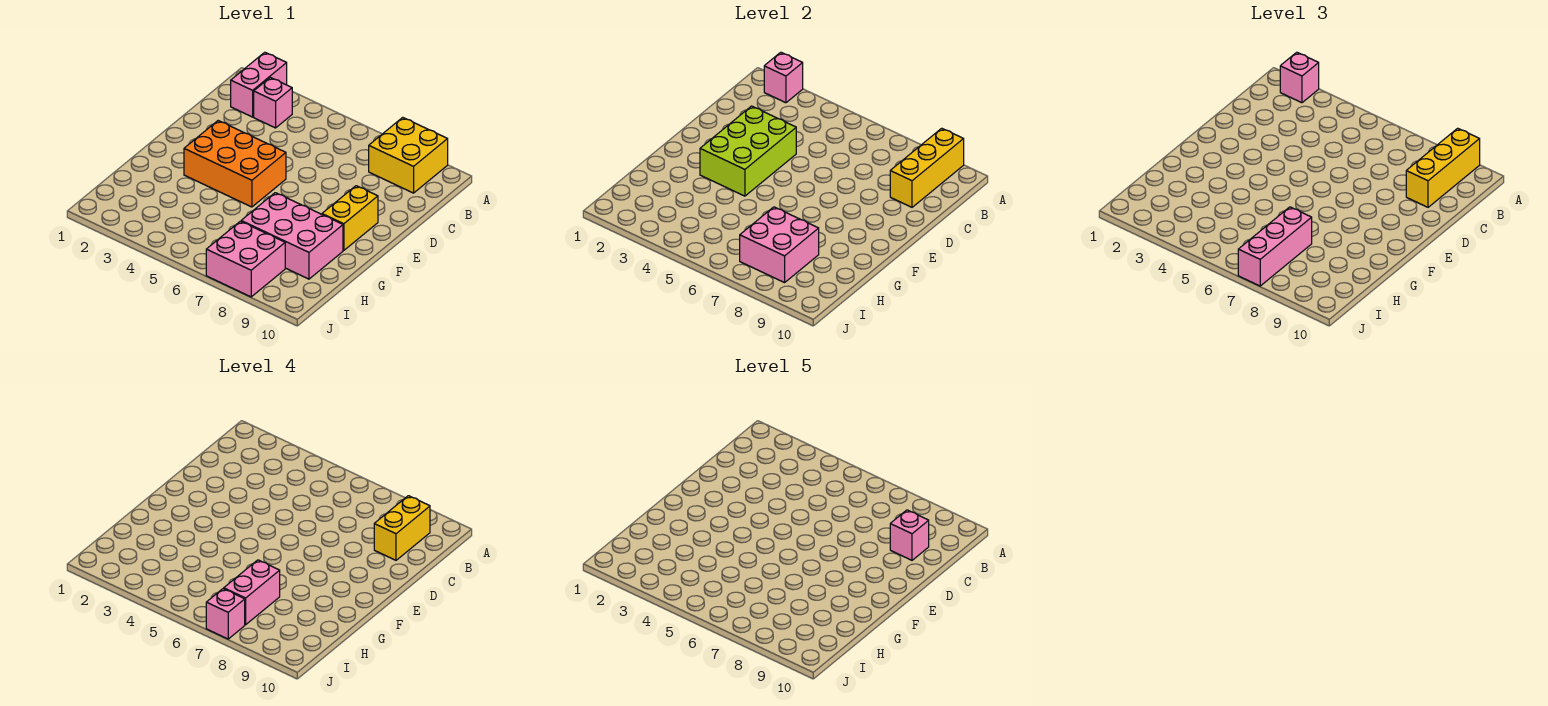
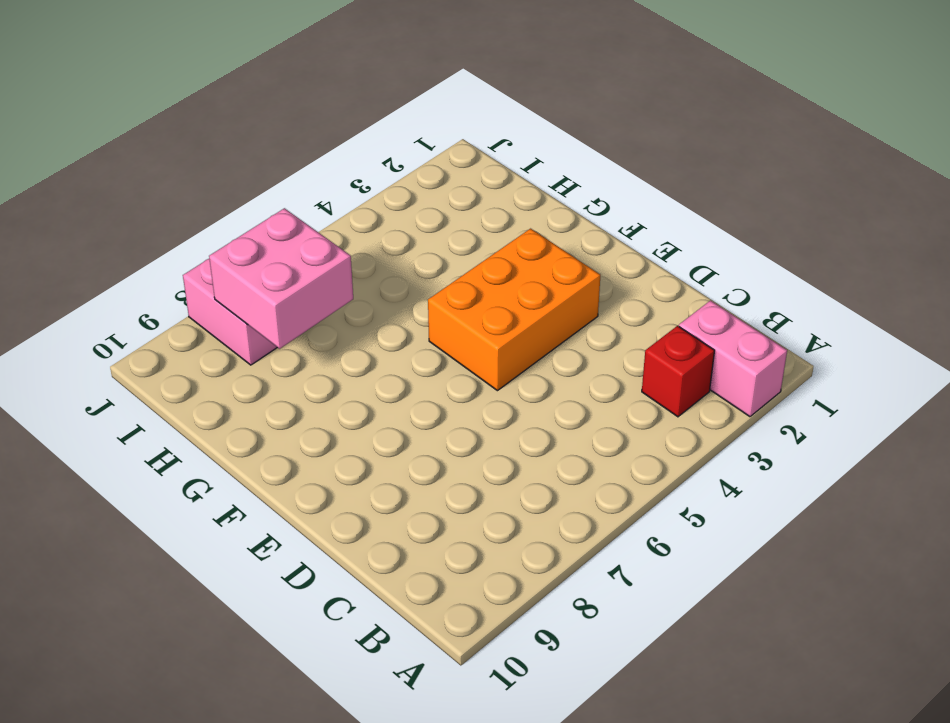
red 1x1 brick [642,326,715,417] -> pink 1x1 brick [254,77,292,128]
none -> yellow 2x2 brick [369,117,448,193]
none -> yellow 1x2 brick [322,186,378,250]
none -> pink 2x3 brick [241,193,343,279]

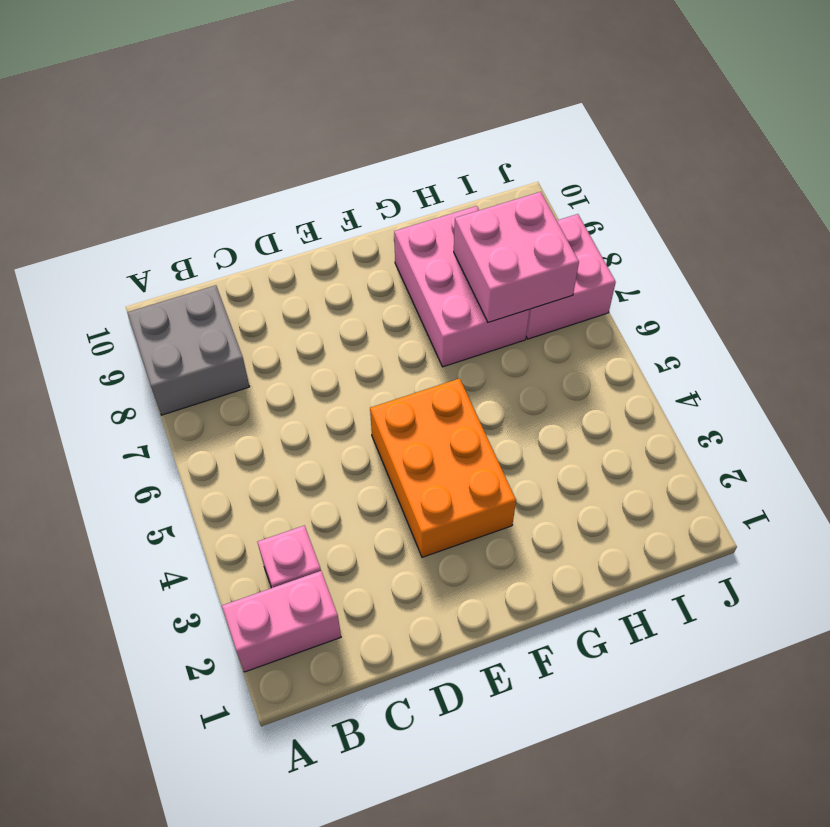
grey 2x2 brick [127,285,250,415] -> yellow 2x2 brick [369,117,448,193]
none -> yellow 1x2 brick [322,186,378,250]
none -> pink 1x1 brick [764,52,803,103]
none -> yellow 1x3 brick [890,128,964,207]

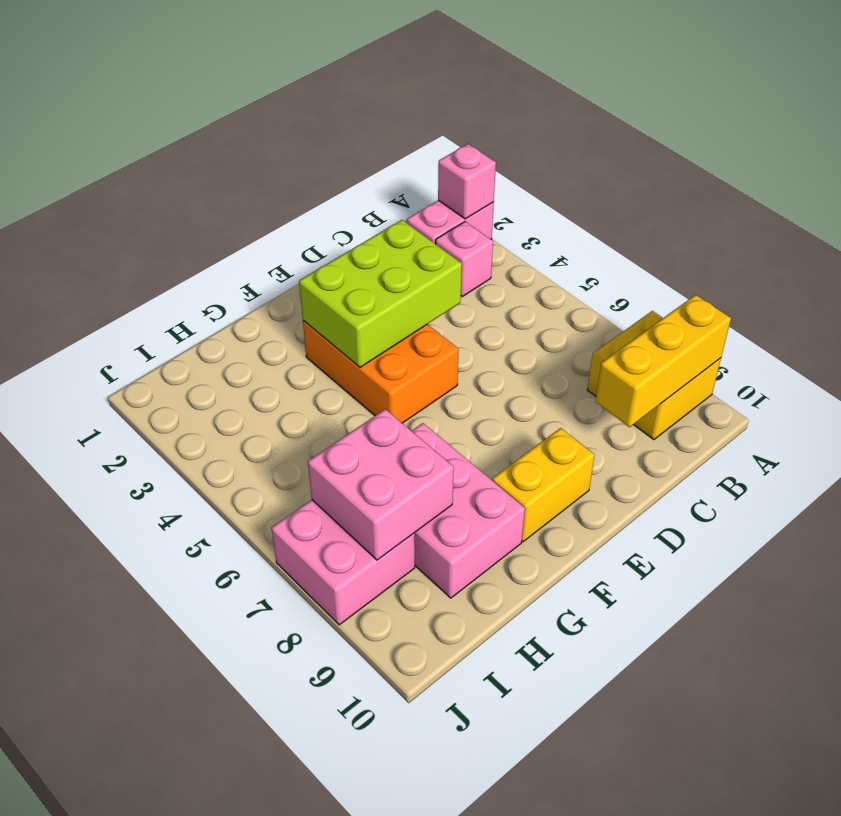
none -> pink 1x1 brick [1280,52,1319,103]
none -> yellow 1x3 brick [1406,128,1480,207]
none -> pink 1x3 brick [1238,207,1312,286]

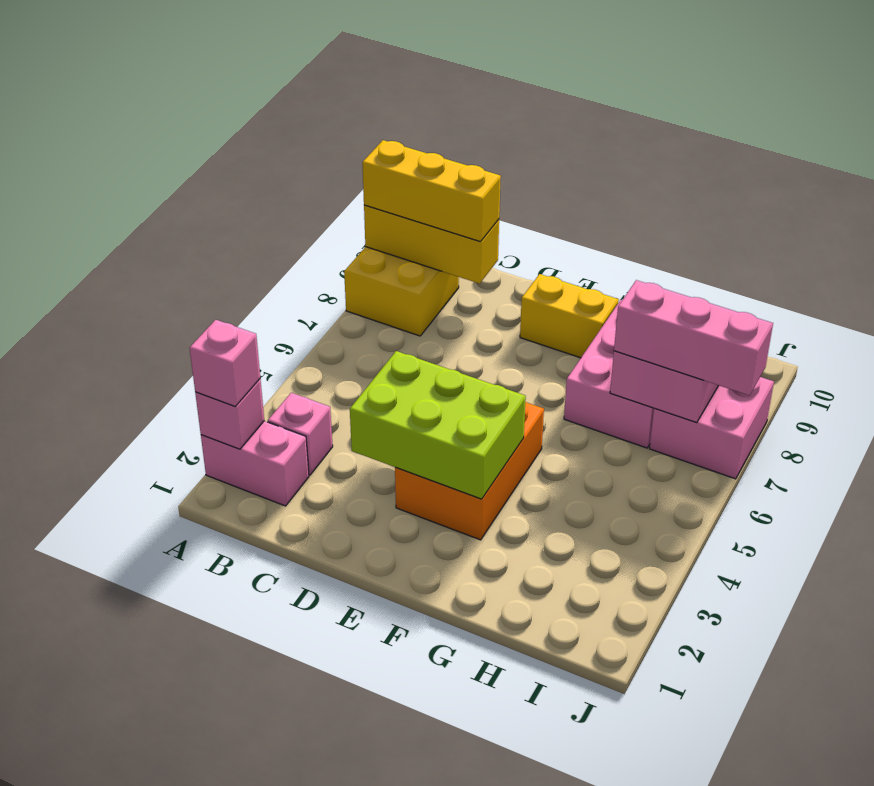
none -> yellow 1x2 brick [374,496,430,560]
none -> pink 1x2 brick [224,560,280,625]
none -> pink 1x1 brick [206,589,245,639]

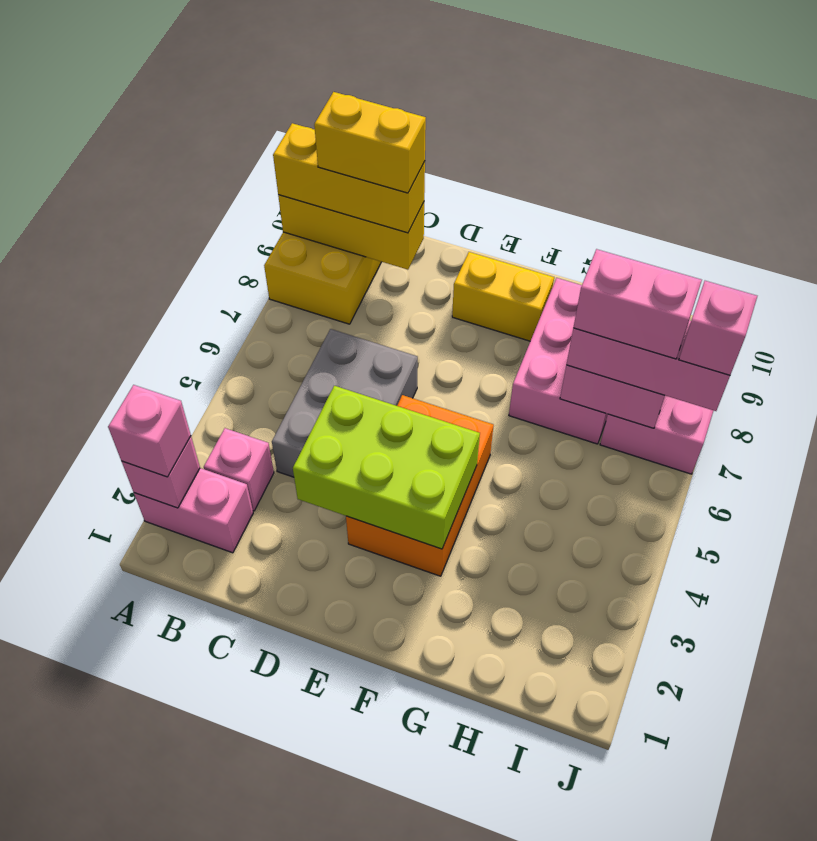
grey 2x3 brick [272,329,418,477] -> none
none -> pink 1x1 brick [890,510,929,560]

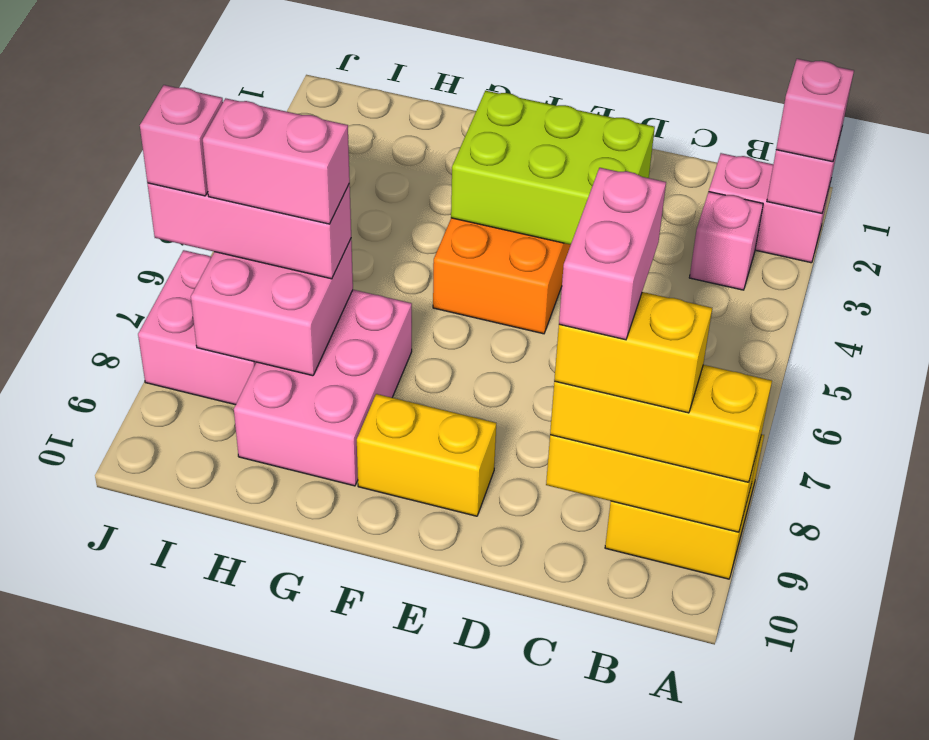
pink 1x2 brick [559,168,666,340] -> pink 1x1 brick [890,510,929,560]

